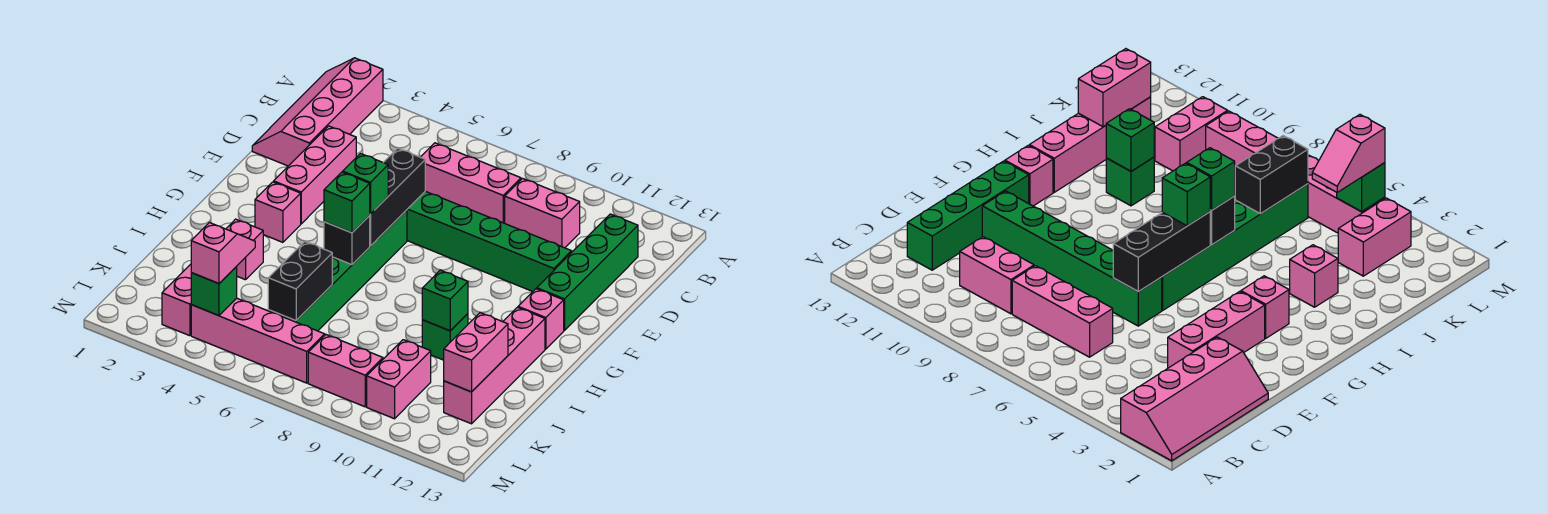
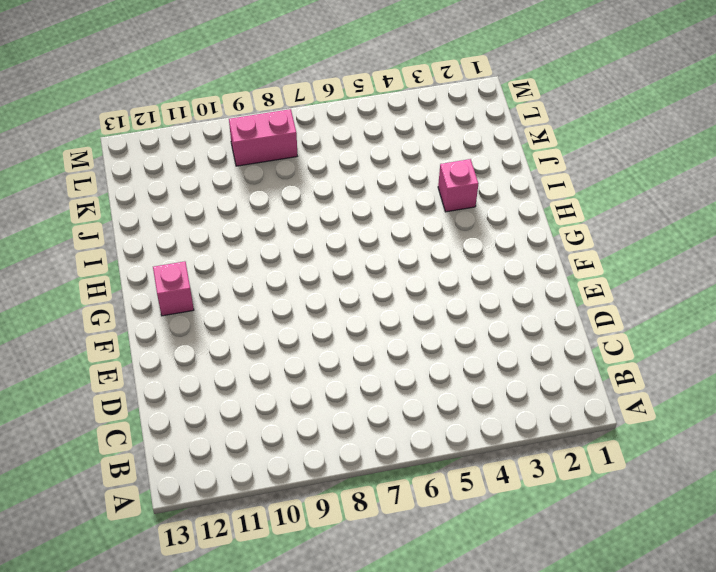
none -> pink 2x4 slope [252,58,383,166]
none -> pink 1x3 brick [421,143,521,223]
none -> pink 1x2 brick [505,179,580,248]

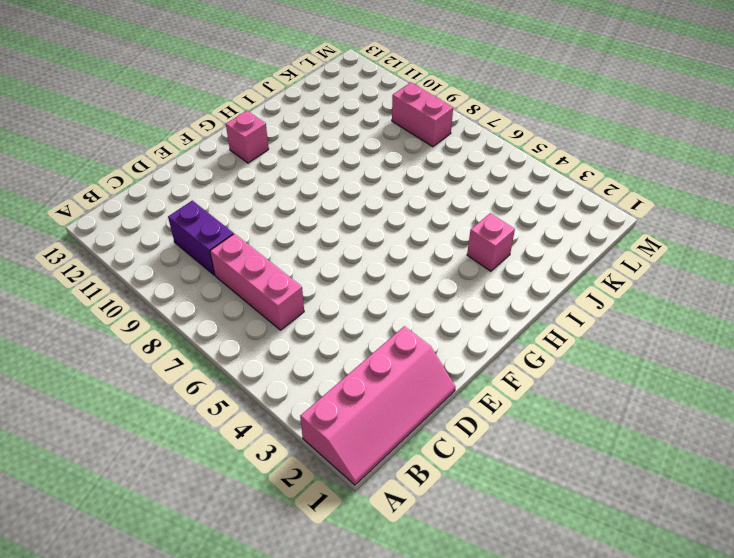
purple 1x2 brick [168,201,234,275] -> pink 1x2 brick [505,179,580,248]
none -> green 1x4 brick [537,214,638,331]
none -> pink 1x3 brick [274,126,356,224]
none -> green 1x6 brick [407,191,572,291]

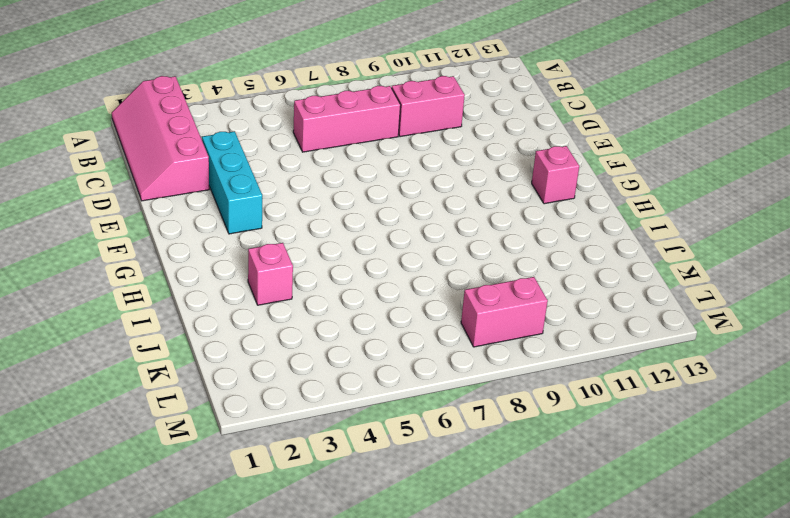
cyan 1x3 brick [202,131,262,234] -> pink 1x3 brick [274,126,356,224]
none -> green 1x4 brick [537,214,638,331]
none -> green 1x6 brick [407,191,572,291]
none -> green 1x6 brick [268,210,407,331]

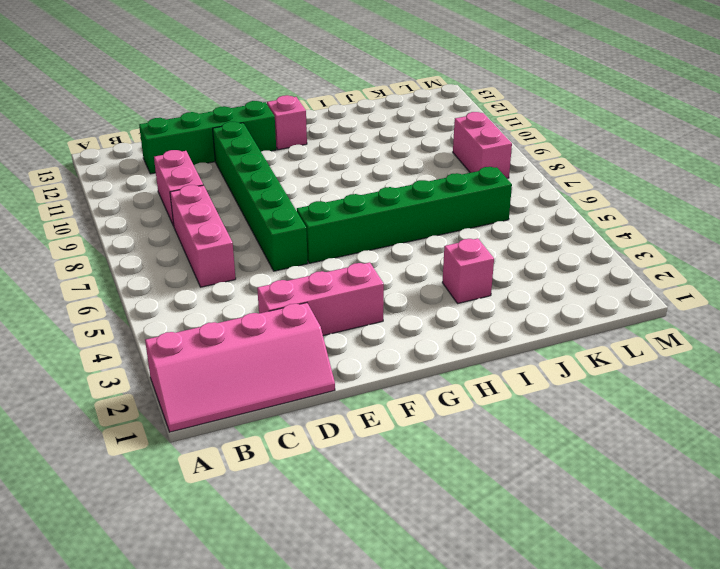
none -> pink 1x1 brick [255,182,301,242]
none -> pink 1x4 brick [444,307,545,424]
none -> green 1x1 brick [422,314,468,360]

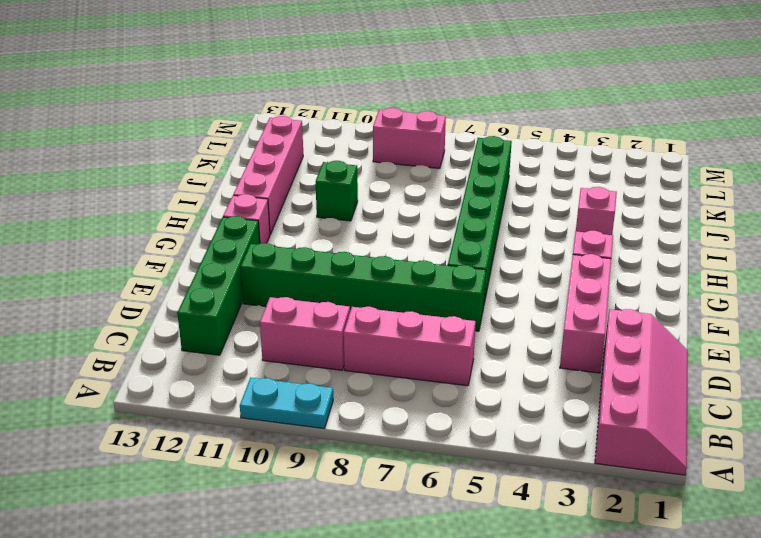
cyan 1x2 plate [240,378,333,429] -> none
none -> pink 1x2 brick [162,264,191,336]
none -> pink 1x2 brick [367,340,431,419]
none -> pink 1x4 brick [191,298,325,383]

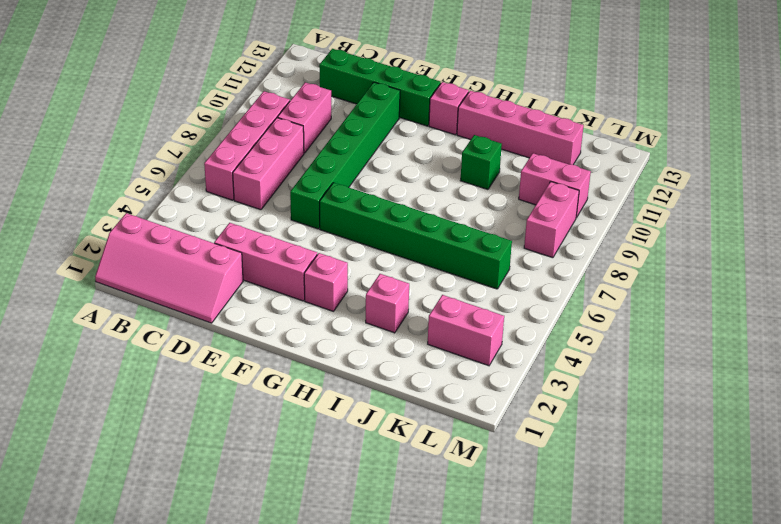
pink 1x4 brick [204,91,290,200] -> pink 1x4 brick moved to [191,298,325,383]
none -> black 1x3 brick [369,148,425,246]
none -> black 1x1 brick [324,216,370,265]
none -> green 1x1 brick [422,270,468,331]

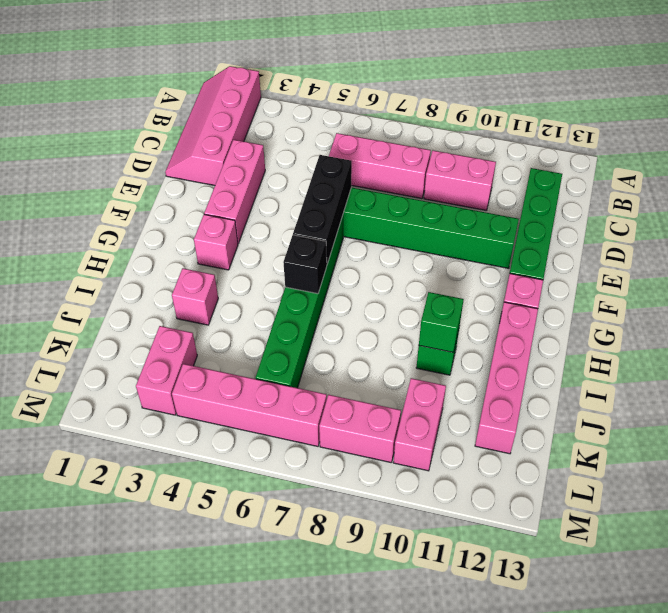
none -> black 1x2 brick [268,241,332,321]
none -> pink 1x2 brick [444,313,508,392]
none -> green 1x1 brick [191,267,237,316]

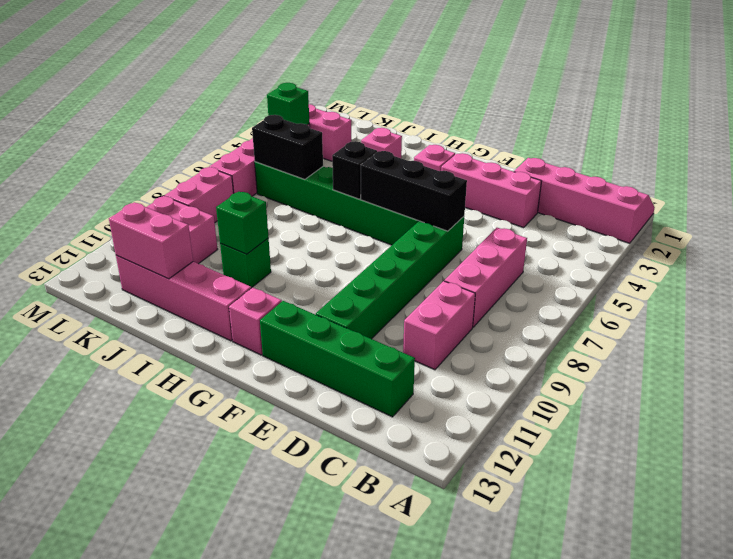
none -> green 1x1 brick [343,154,388,214]
none -> green 1x1 brick [324,172,370,233]
none -> pink 1x2 slope [191,223,255,284]

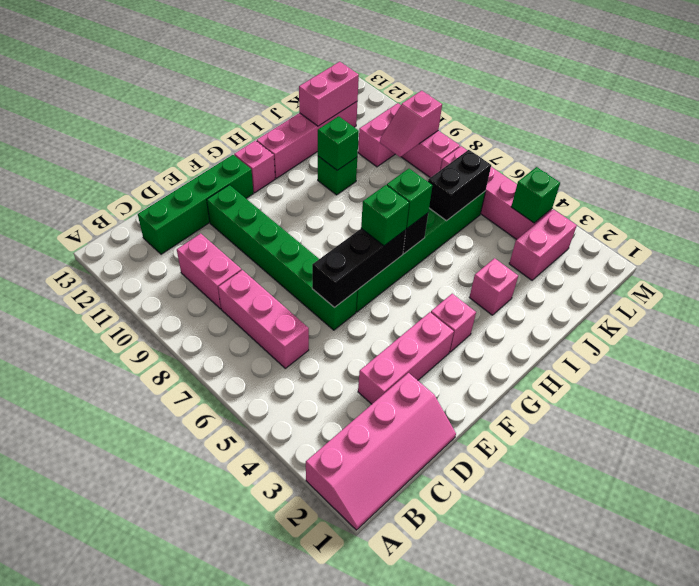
pink 1x2 slope [380,91,442,157] -> pink 1x2 slope moved to [191,223,255,284]

